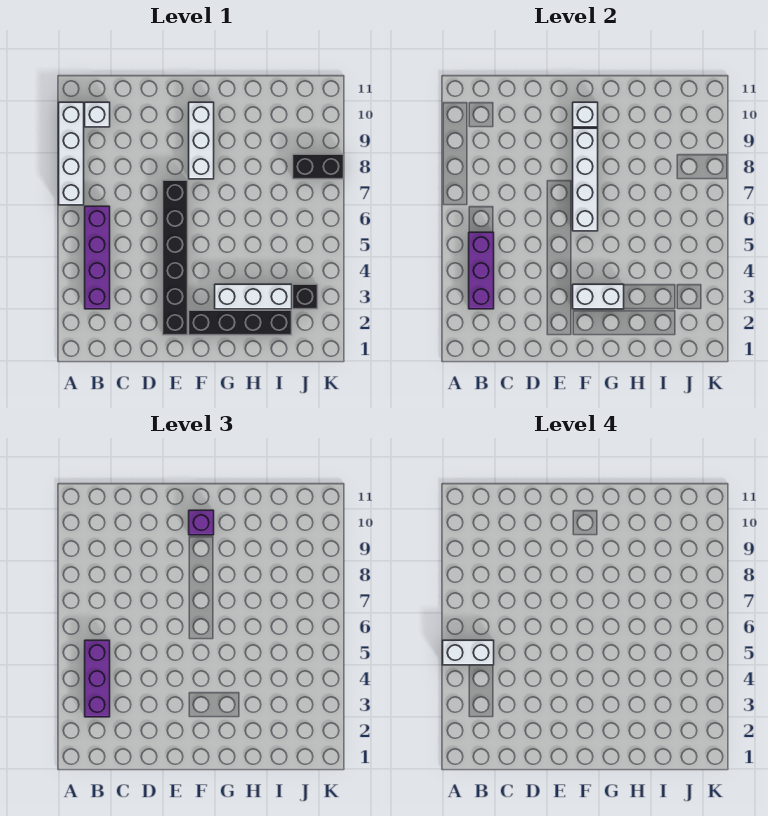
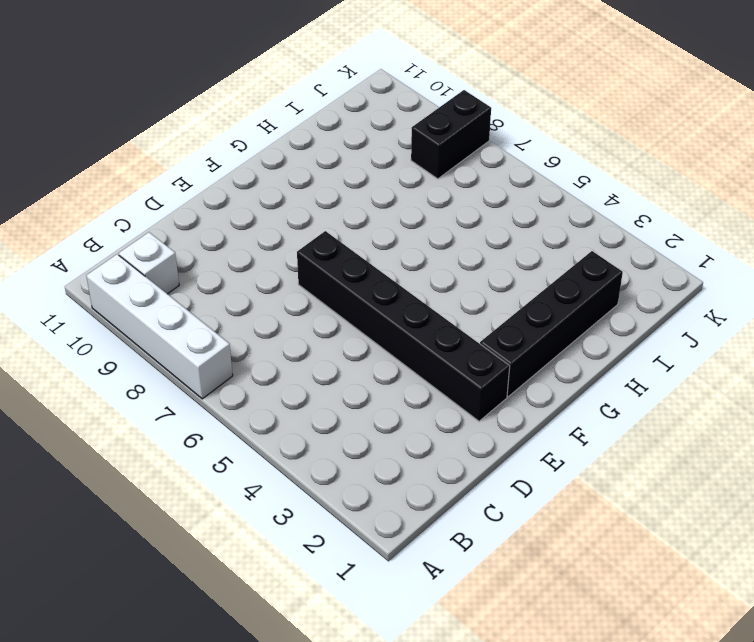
none -> purple 1x4 brick [85,206,110,309]
none -> white 1x3 brick [189,102,214,179]
none -> white 1x3 brick [215,284,292,309]

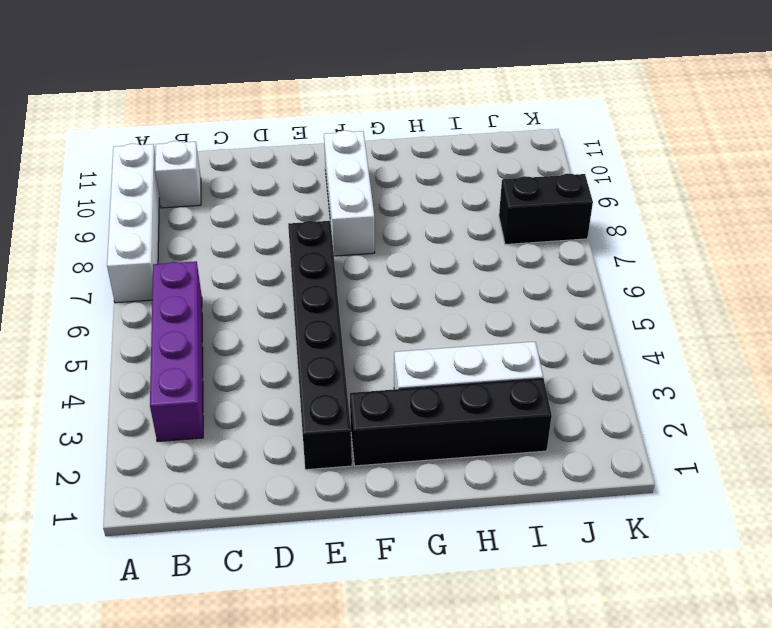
none -> black 1x1 brick [293,284,318,309]
none -> purple 1x3 brick [469,232,494,309]
none -> white 1x2 brick [573,284,624,309]

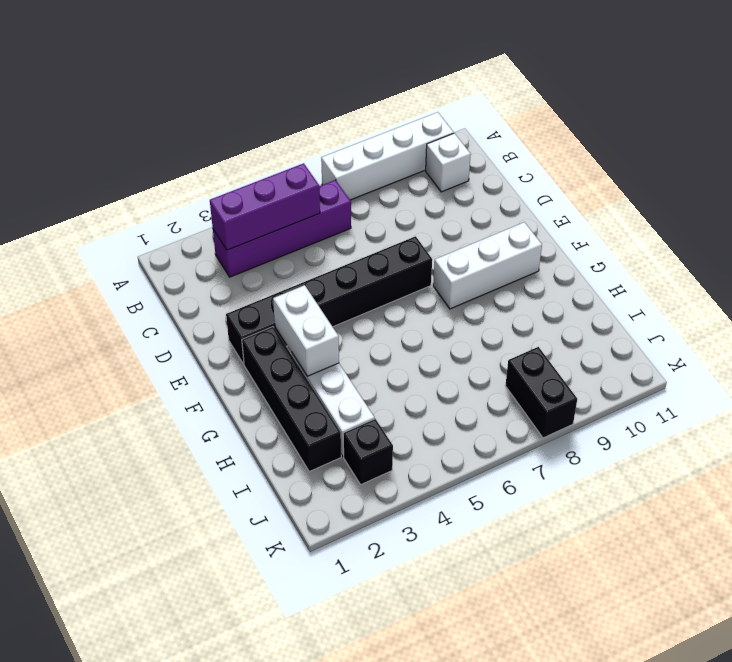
none -> white 1x4 brick [573,128,598,231]
none -> white 1x1 brick [573,102,598,127]
none -> purple 1x3 brick [85,640,110,717]

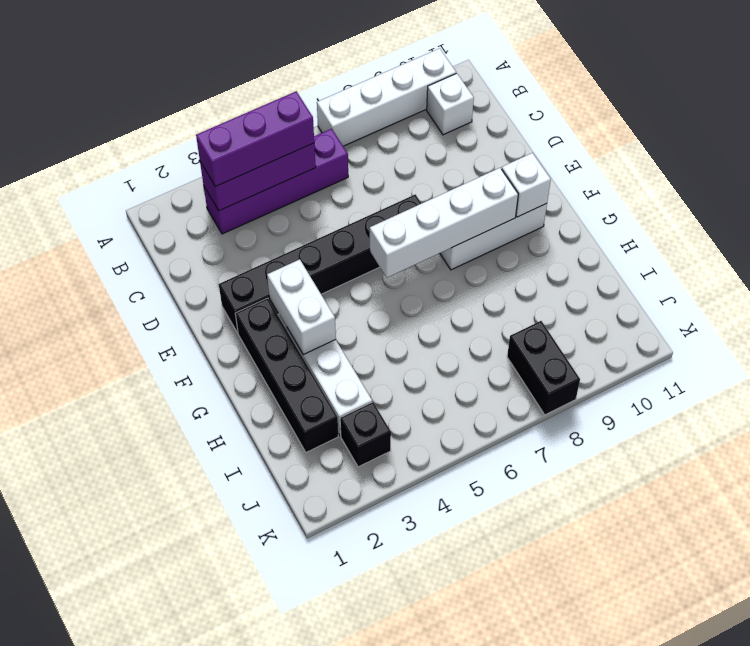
none -> purple 1x1 brick [189,510,214,535]
none -> white 1x2 brick [443,640,494,665]

